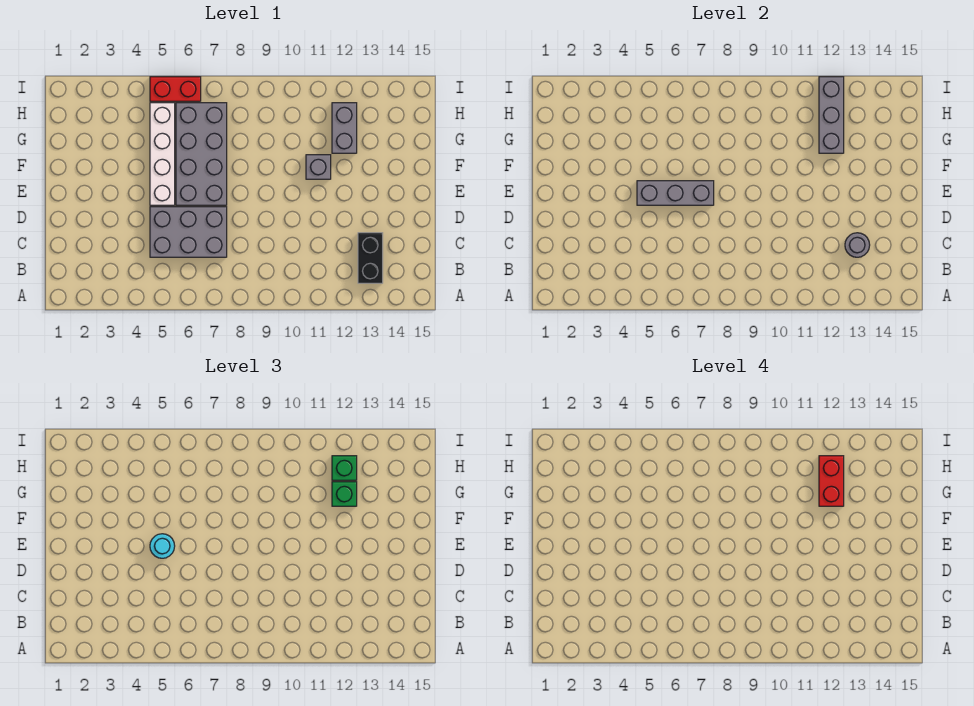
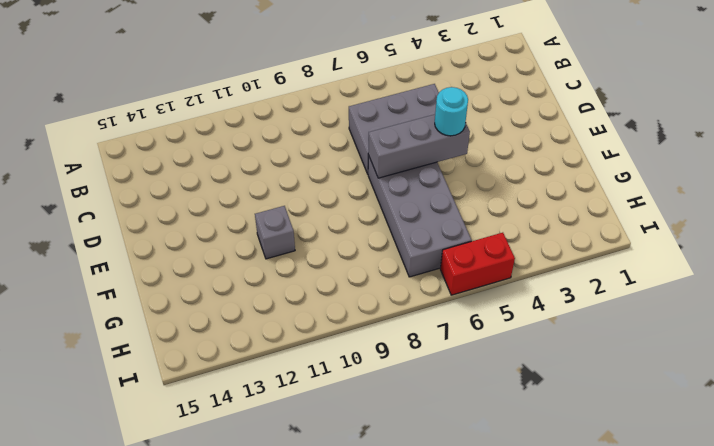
none -> black 1x2 brick [358,233,383,283]
none -> white 1x4 brick [150,103,175,205]
none -> grey 1x2 brick [332,103,357,153]

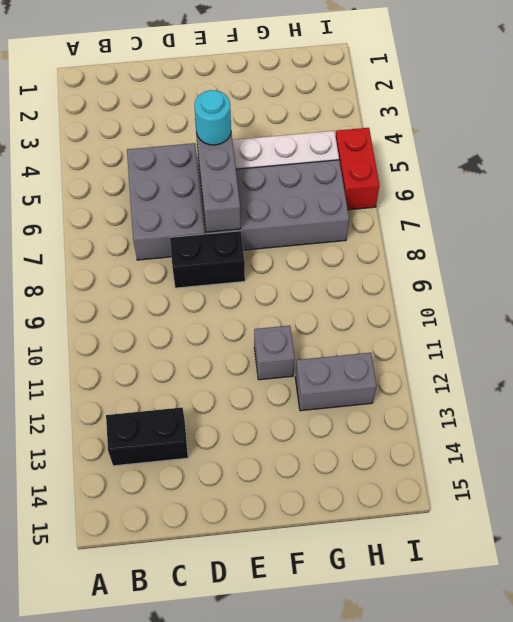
black 1x2 brick [170,231,245,288] -> none
none -> grey 1x1 round brick [845,233,870,257]
none -> grey 1x3 brick [819,77,844,153]
none -> green 1x1 brick [332,482,357,506]

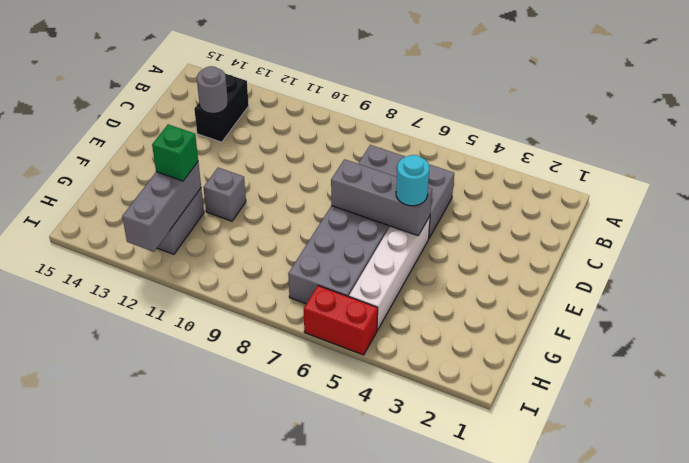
none -> green 1x1 brick [332,456,357,480]
none -> red 1x2 brick [819,456,844,506]

